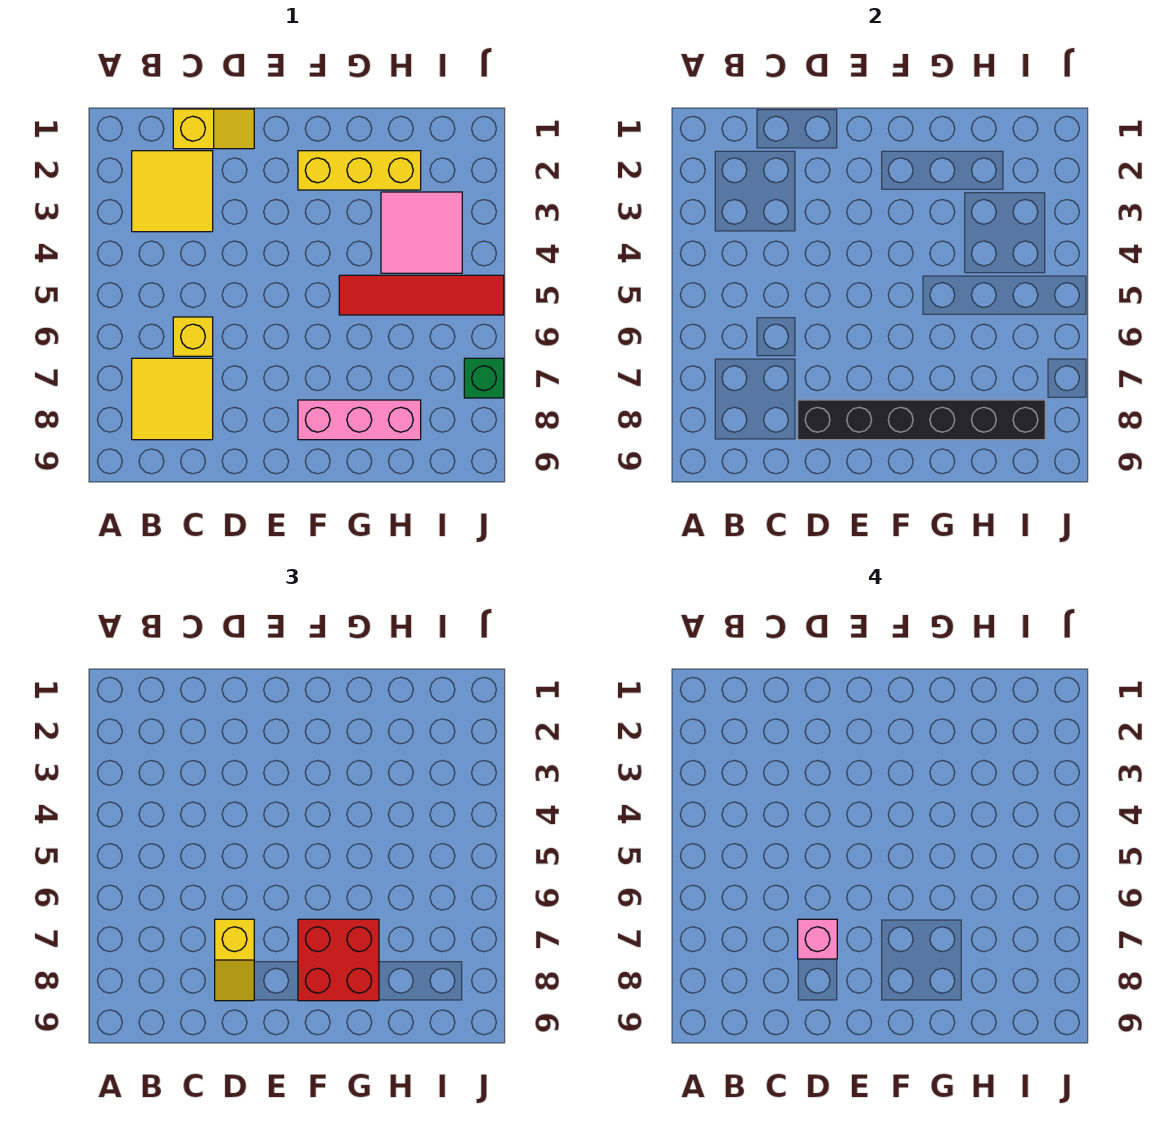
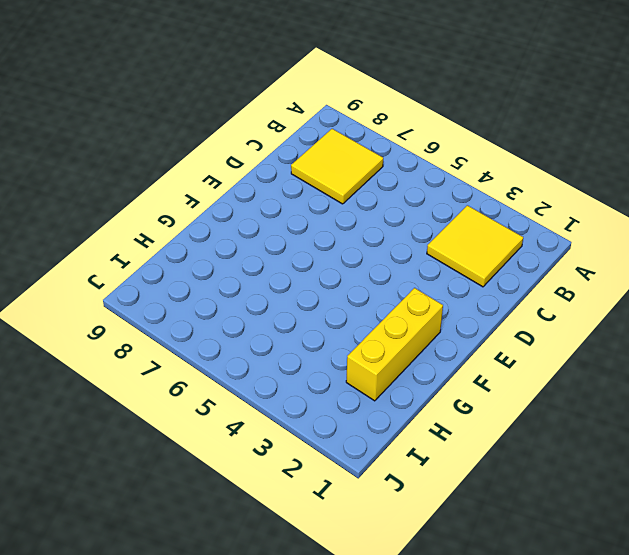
none -> yellow 1x2 slope [173,109,254,149]
none -> yellow 1x1 brick [173,317,213,356]
none -> pink 1x3 brick [298,400,421,440]

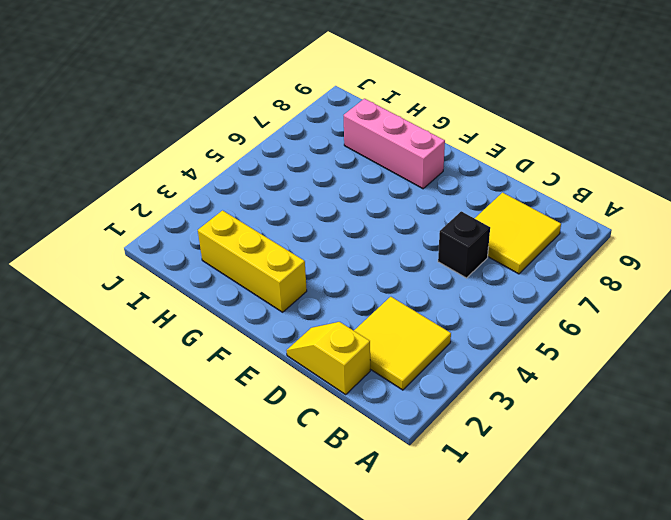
black 1x1 brick [438,211,490,278] -> yellow 1x1 brick [173,317,213,356]
none -> red 1x4 tile [339,275,504,315]
none -> pink 2x2 tile [381,192,462,273]
none -> green 1x1 brick [464,358,504,398]

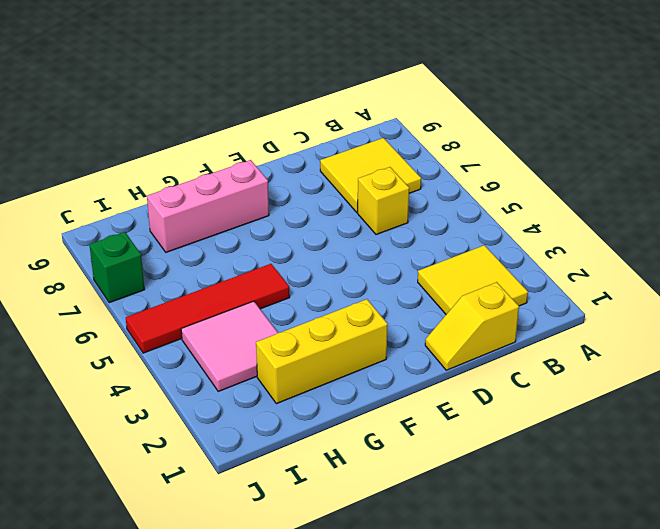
none -> black 1x6 brick [798,400,1045,440]
none -> yellow 1x2 slope [215,919,254,1001]
none -> red 2x2 brick [298,919,379,1001]

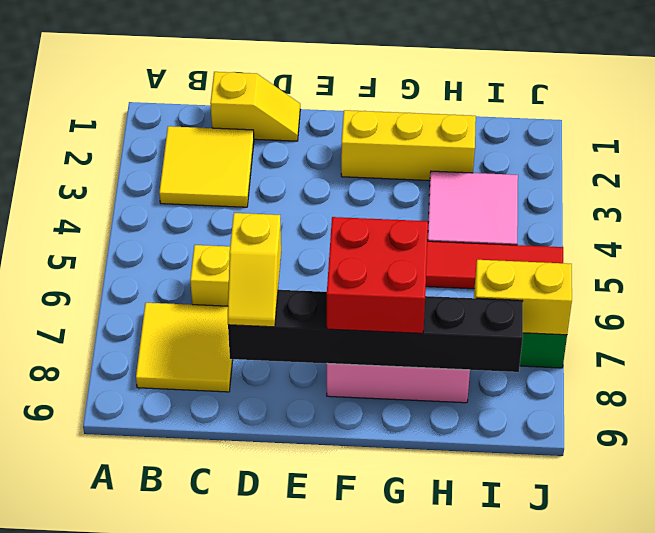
yellow 1x2 brick [474,260,572,335] -> none
none -> pink 1x1 brick [798,919,837,959]

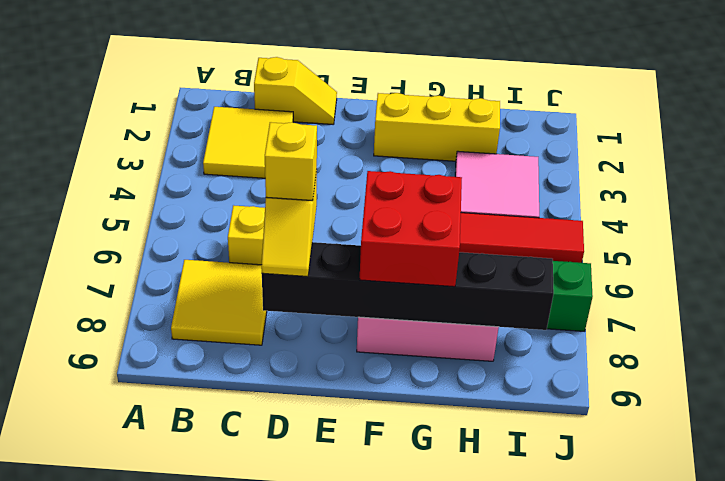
yellow 1x1 brick [265,122,317,201] -> pink 1x1 brick [798,919,837,959]

